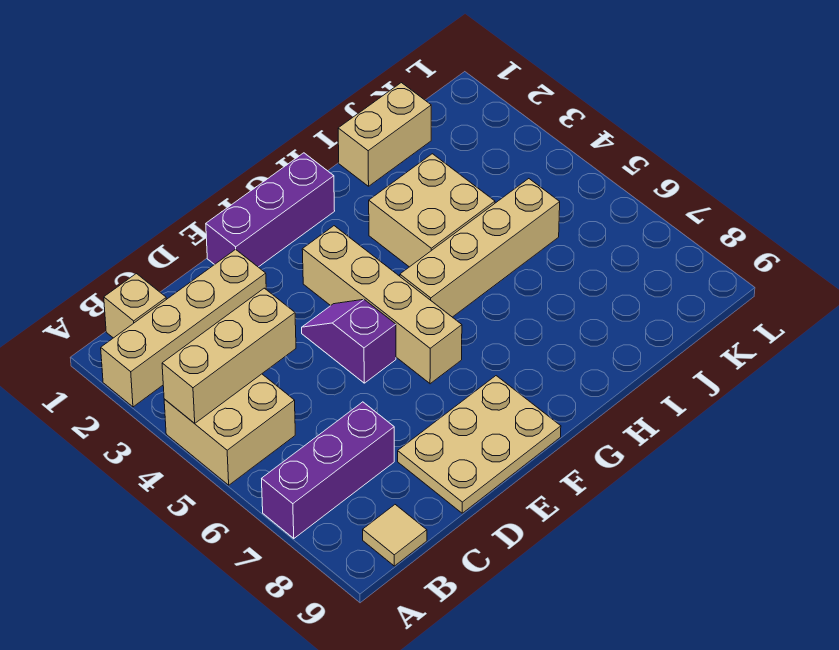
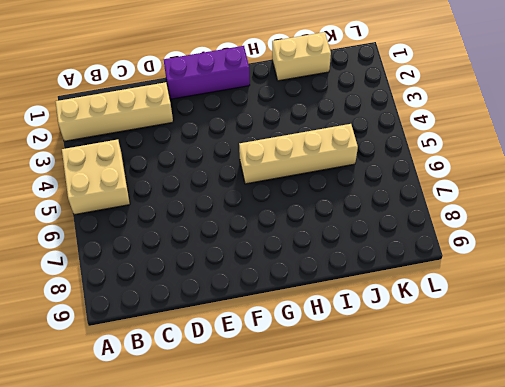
none -> purple 1x3 brick [262,402,394,539]
none -> tan 1x1 brick [104,274,166,338]
none -> tan 1x1 tile [363,505,427,566]

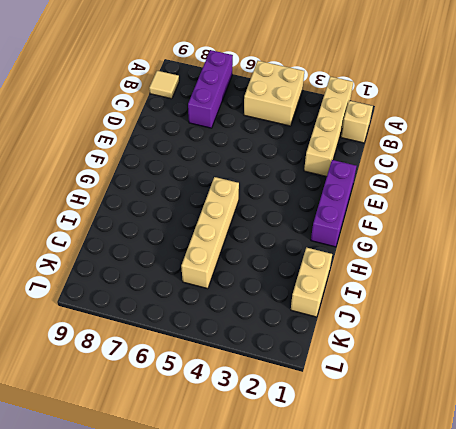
none -> tan 2x3 plate [398,376,561,513]
none -> purple 1x2 slope [302,299,396,383]
none -> tan 1x4 brick [302,226,462,384]

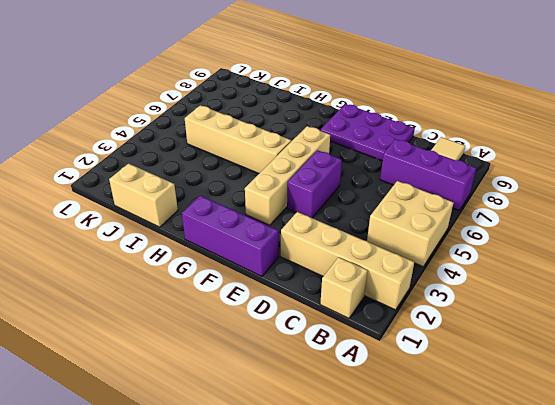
purple 2x3 plate [321,104,415,161] -> tan 2x3 plate [398,376,561,513]
purple 1x2 brick [287,150,342,218] -> purple 1x2 slope [302,299,396,383]
none -> tan 2x2 brick [369,154,495,267]
none -> tan 1x3 brick [162,288,296,423]

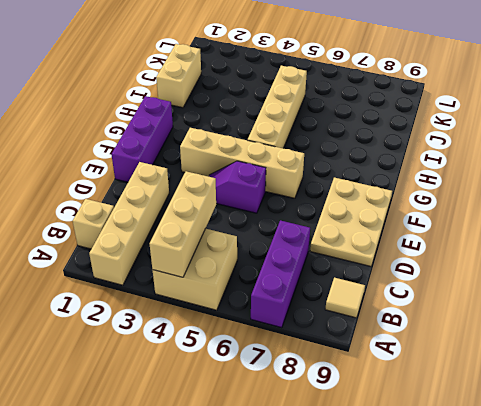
none -> tan 2x2 brick [369,154,495,267]

